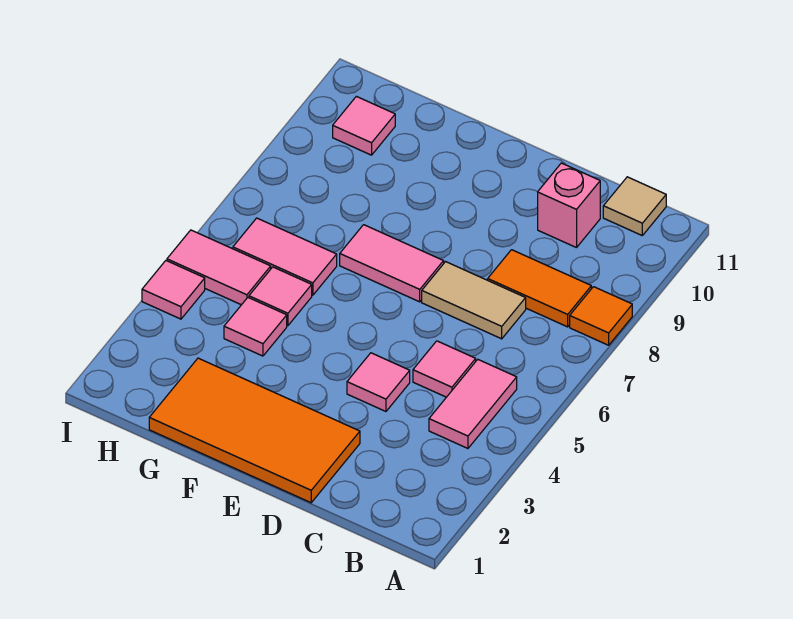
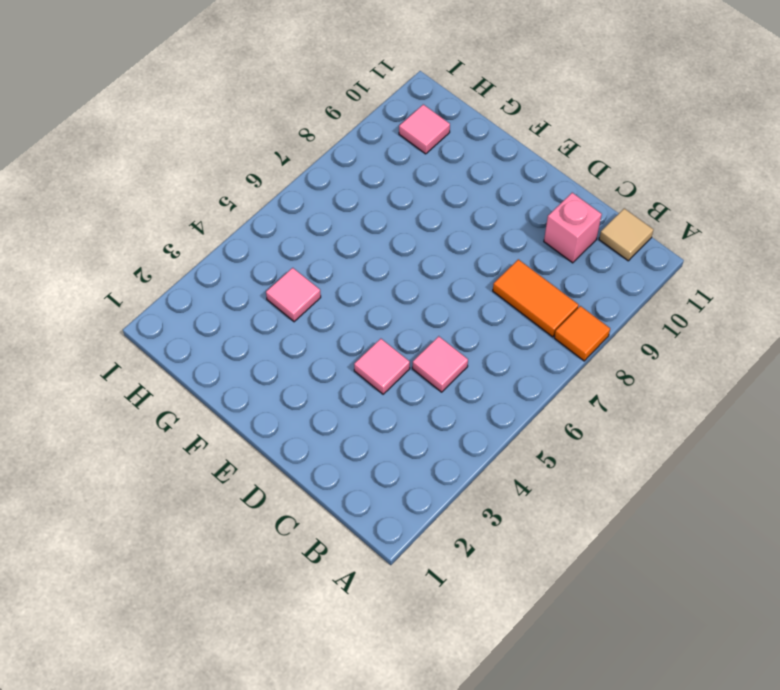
none -> pink 1x2 tile [429,360,517,448]
none -> tan 1x2 tile [422,262,526,339]
none -> orange 2x4 tile [149,358,360,503]

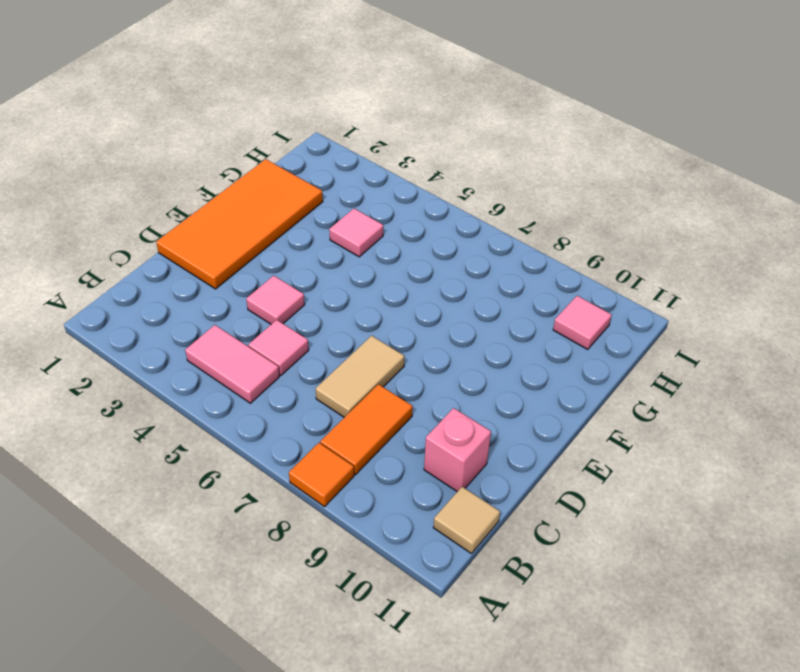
none -> pink 1x2 tile [340,225,444,302]
none -> pink 1x1 tile [249,267,312,326]
none -> pink 1x2 tile [233,218,337,295]

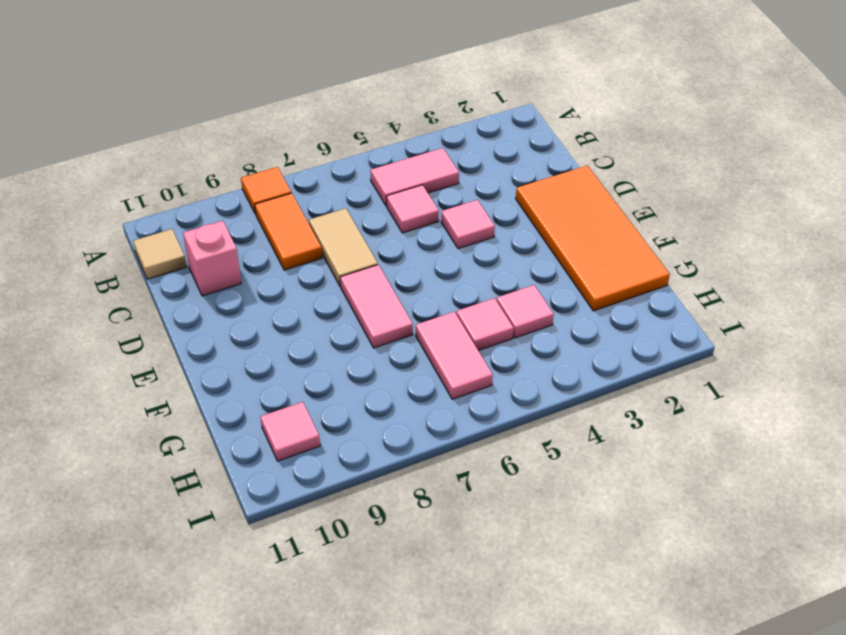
none -> pink 1x2 tile [167,230,271,305]
none -> pink 1x1 tile [142,261,205,319]

